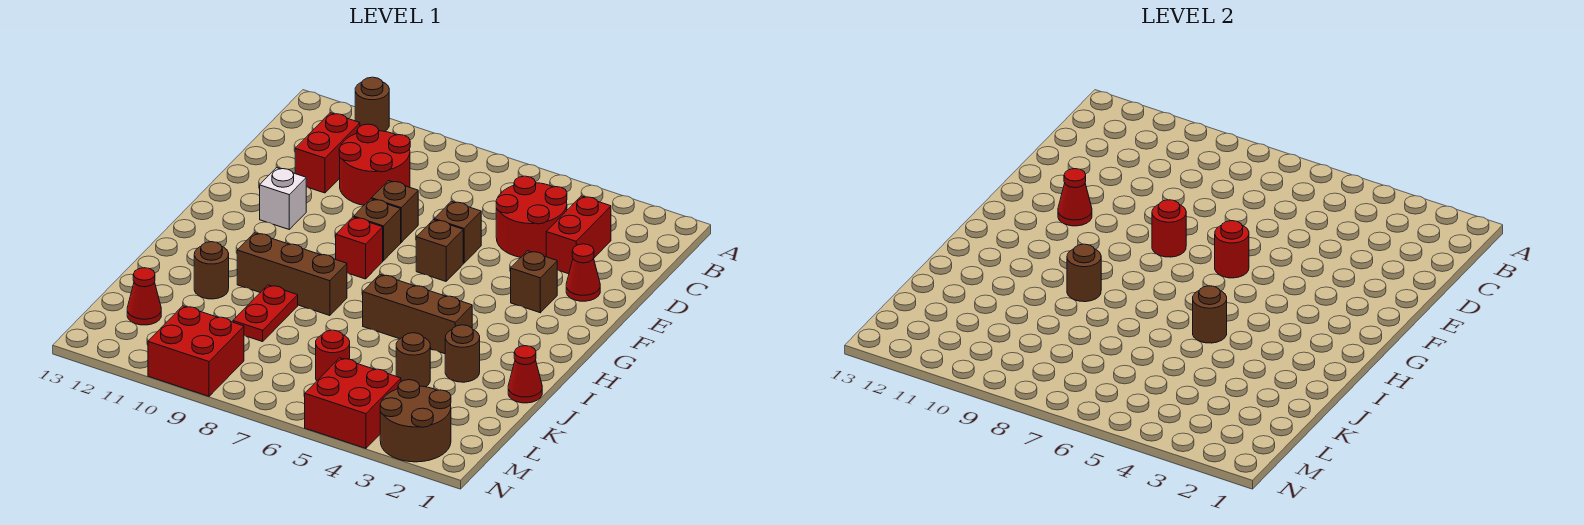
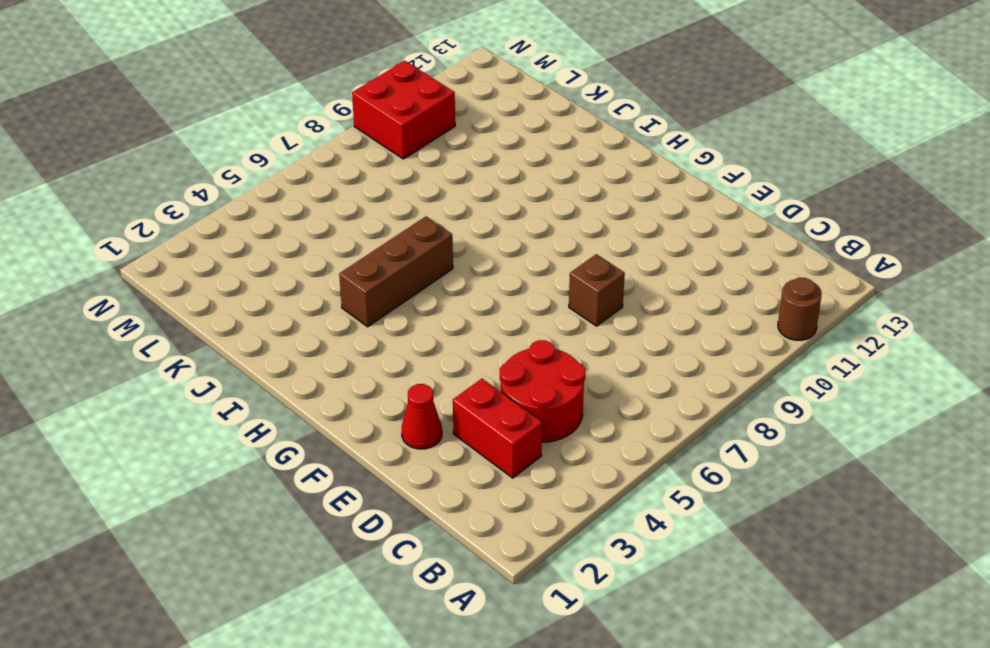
none -> red 2x2 round brick [339,124,410,205]
none -> red 1x2 brick [295,113,360,193]
none -> brown 1x1 brick [434,201,481,263]
none -> brown 1x1 brick [511,251,557,313]

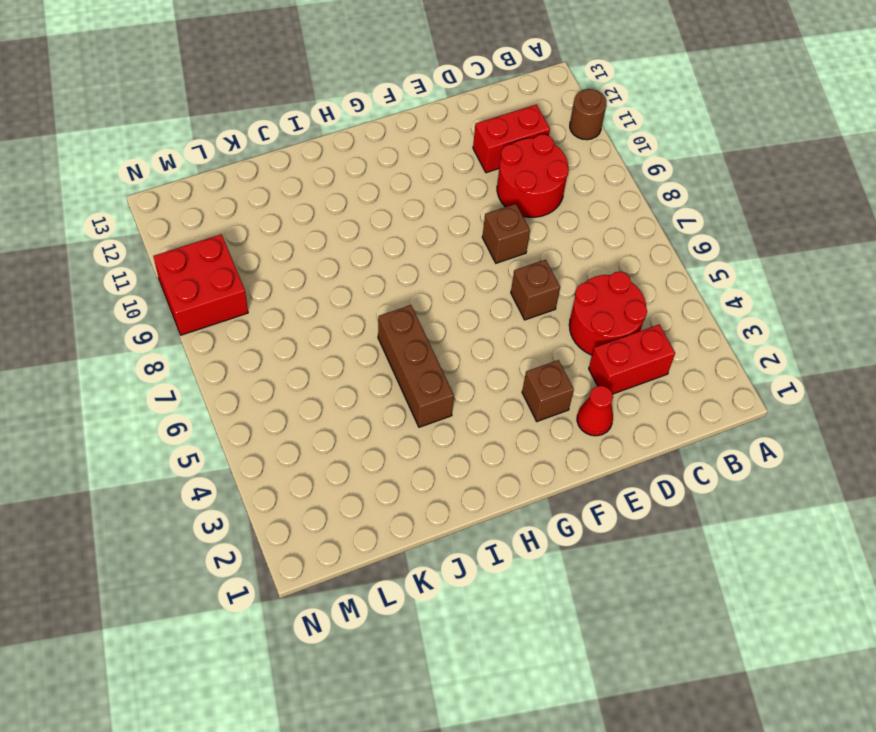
none -> brown 1x1 brick [416,220,463,281]
none -> brown 1x1 brick [354,199,401,261]
none -> white 1x1 brick [260,168,306,229]
none -> red 1x1 brick [336,217,383,279]

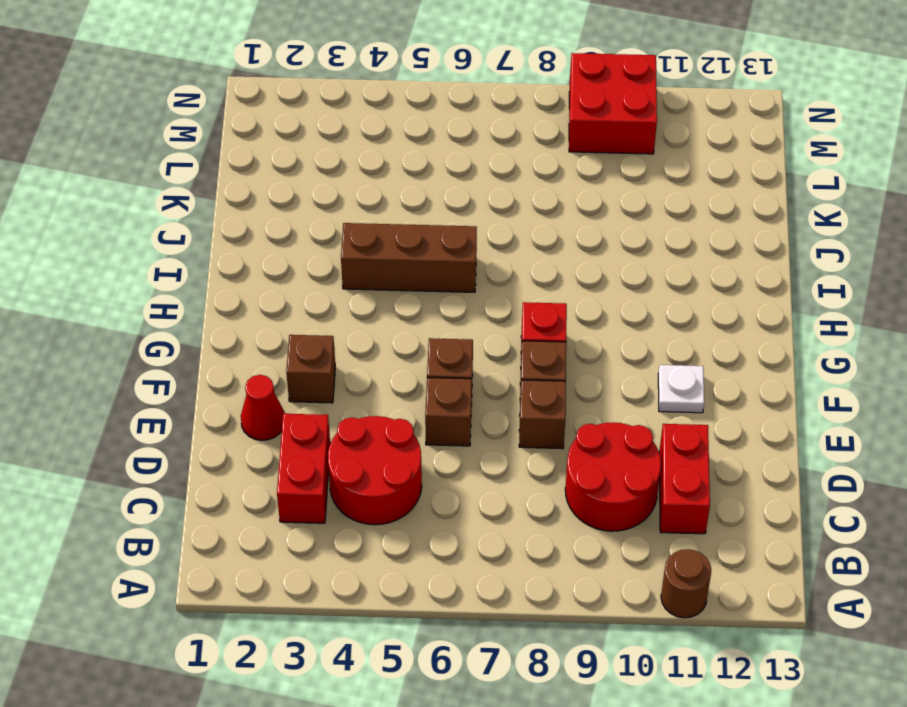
white 1x1 plate [658,365,704,413] -> white 1x1 brick [260,168,306,229]
none -> brown 1x3 brick [237,233,347,316]
none -> red 1x1 cone [508,346,542,403]
none -> brown 1x1 round brick [445,325,480,382]
none -> red 1x2 plate [233,285,298,342]

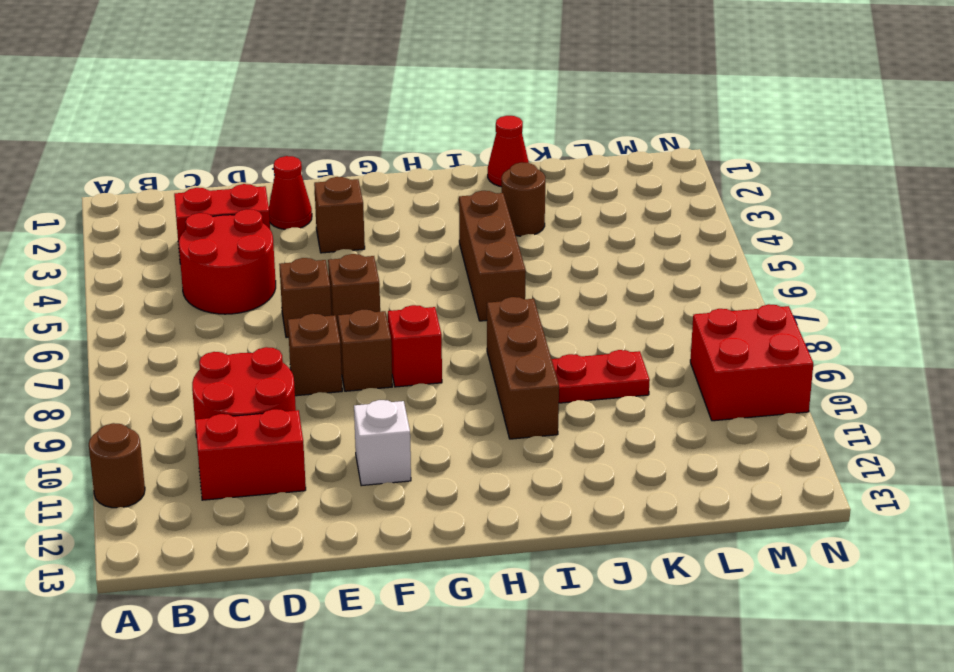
none -> brown 1x1 round brick [194,242,229,299]
none -> brown 1x1 round brick [396,333,430,387]
none -> red 1x1 round brick [316,330,350,381]
none -> red 1x1 cone [127,268,161,325]

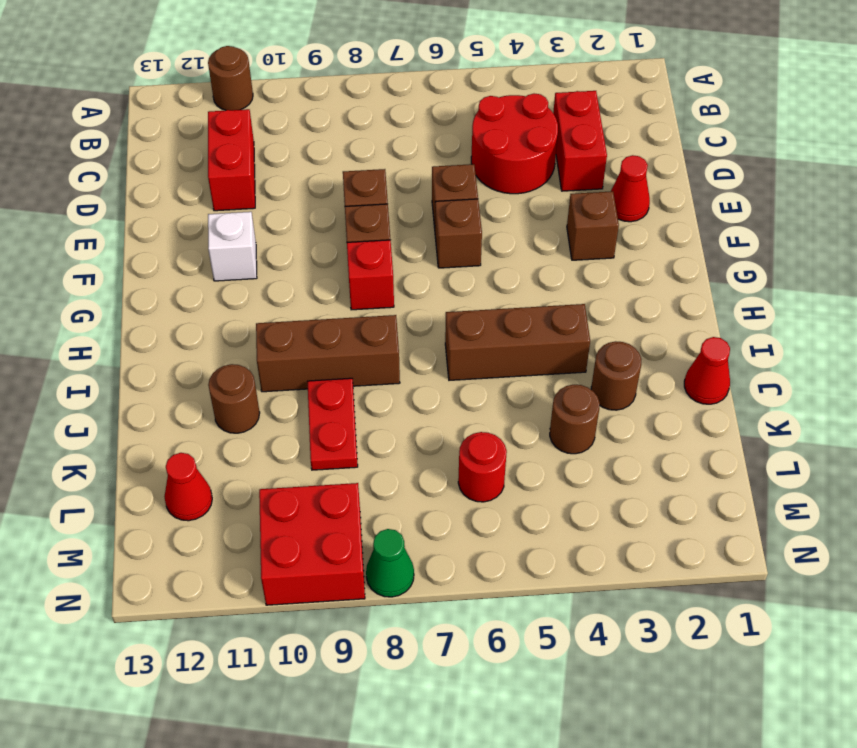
green 1x1 cone [366,529,414,597] -> none
none -> red 2x2 round brick [339,124,410,205]
none -> brown 2x2 round brick [380,380,451,462]
none -> red 2x2 brick [305,358,401,448]
none -> red 1x1 round brick [1215,221,1249,278]

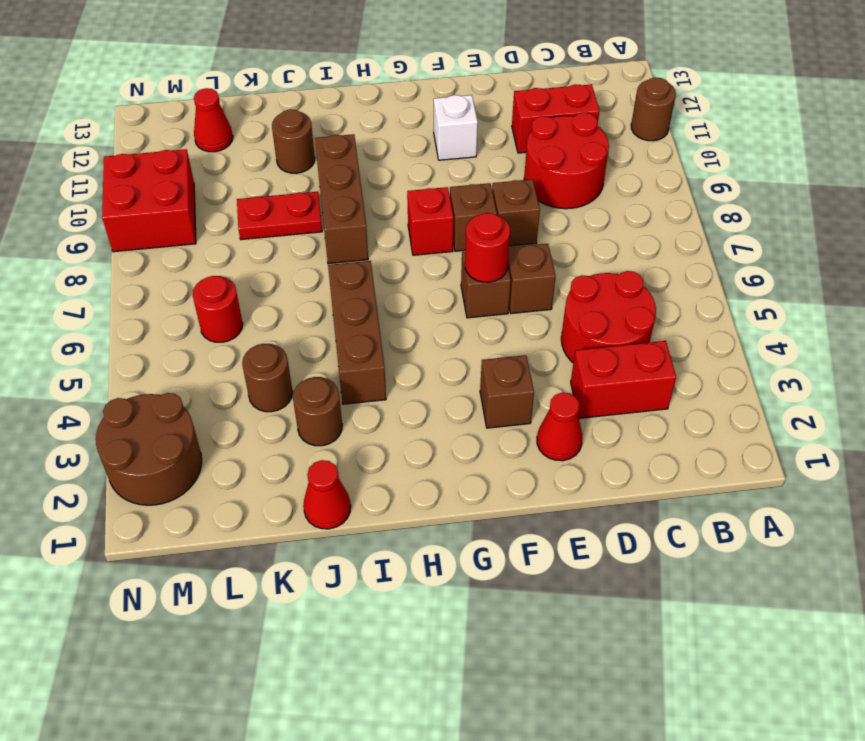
none -> red 2x2 brick [305,358,401,448]
none -> red 1x1 round brick [1152,200,1186,257]
none -> red 1x1 cone [1058,169,1092,226]
none -> brown 1x1 round brick [1193,286,1227,343]

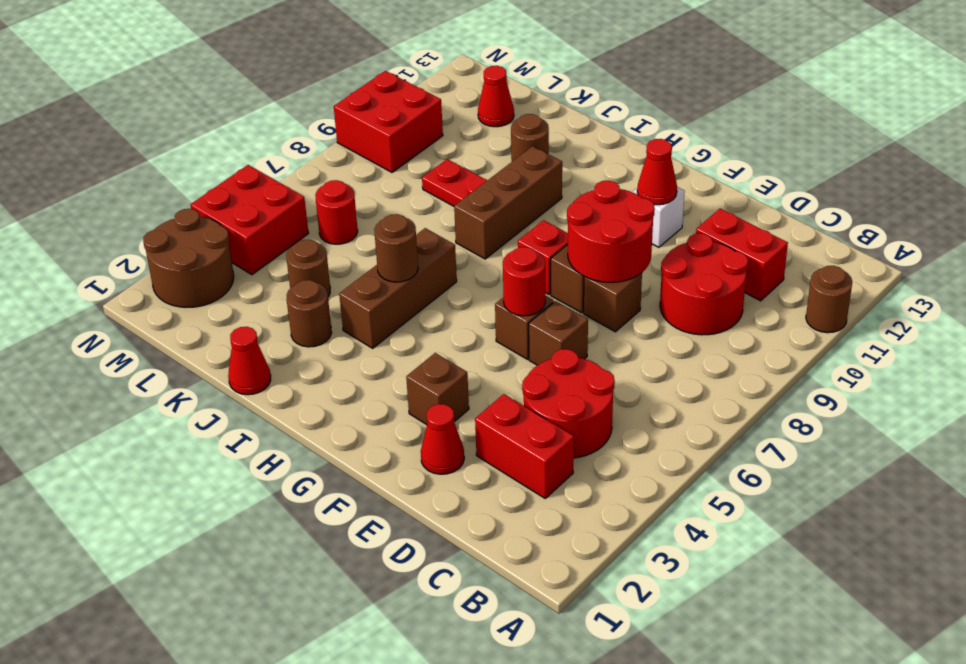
red 2x2 round brick [567,181,655,282] -> red 1x1 round brick [1152,200,1186,257]
none -> brown 1x1 round brick [1067,244,1101,302]

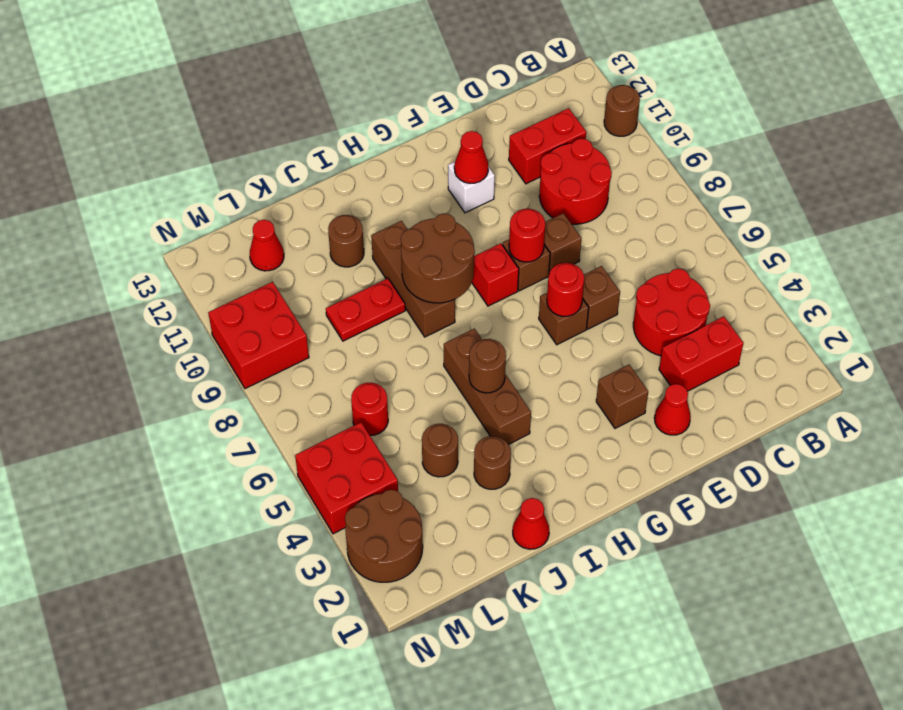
brown 2x2 round brick [401,214,475,303] -> brown 1x1 round brick [1067,244,1101,302]

